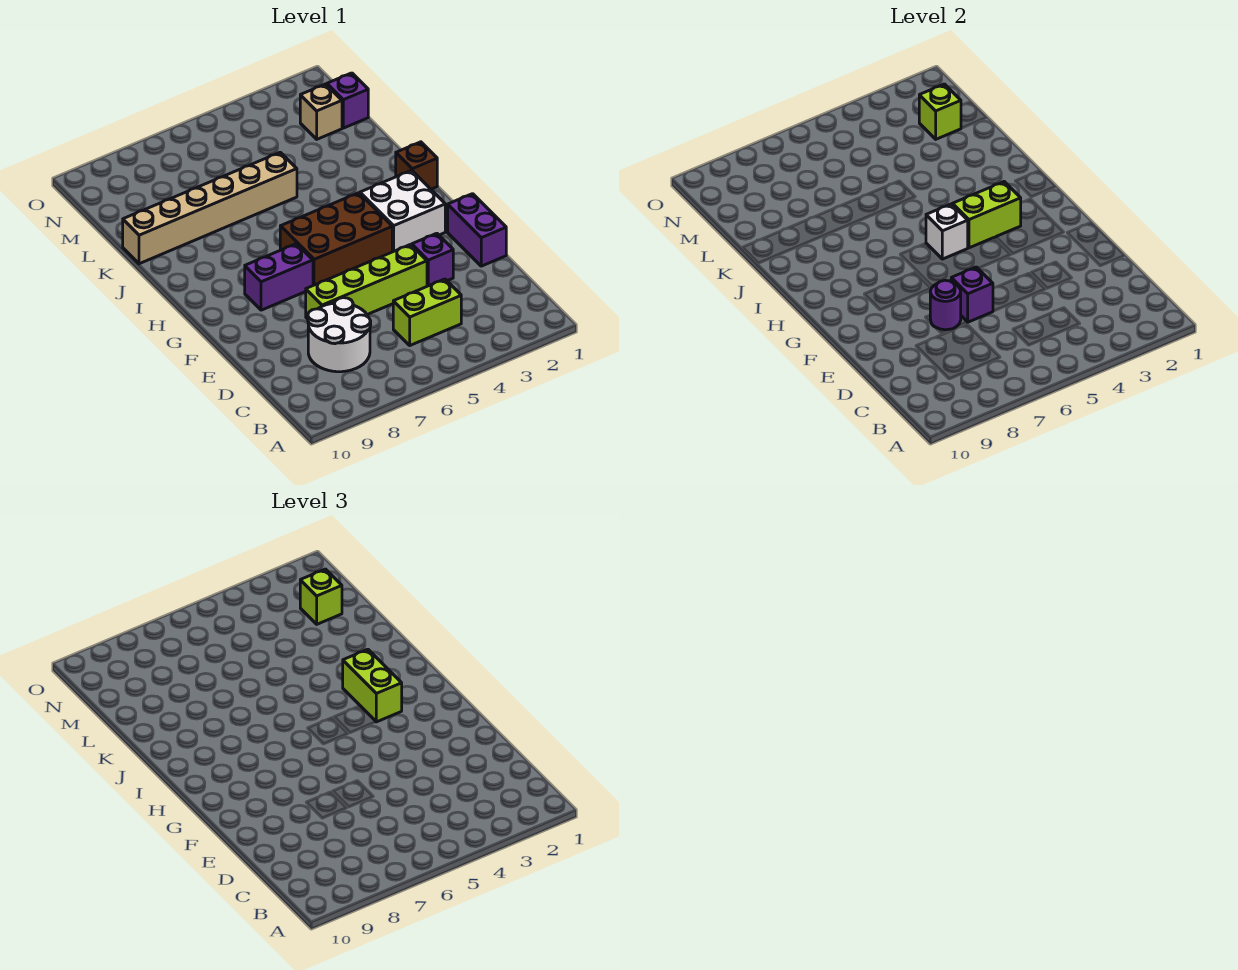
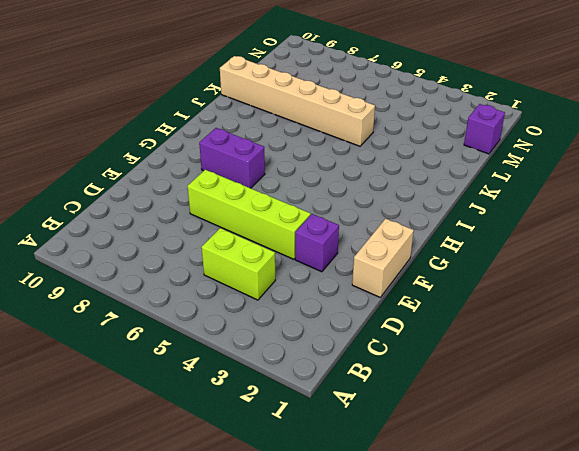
tan 1x2 brick [352,219,414,297] -> purple 1x2 brick [448,194,506,266]
none -> white 2x2 round brick [308,298,371,372]
none -> white 2x2 brick [360,170,445,252]
none -> brown 2x3 brick [280,193,392,285]

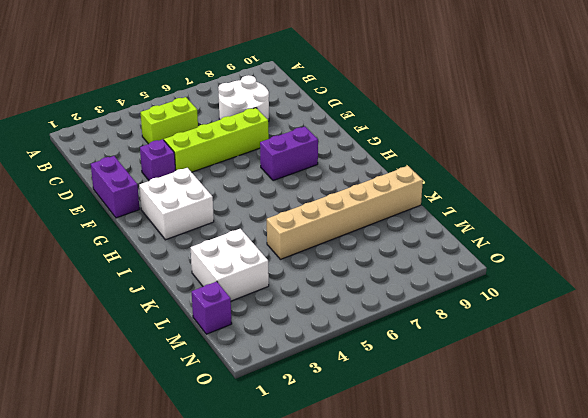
white 2x2 brick [191,229,269,301] -> none
none -> brown 2x3 brick [280,193,392,285]
none -> brown 1x1 brick [396,142,437,189]
none -> tan 1x1 brick [300,84,342,139]

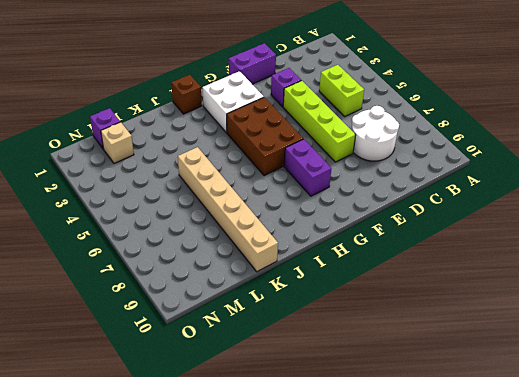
none -> purple 1x1 brick [951,267,993,322]
none -> purple 1x1 round brick [930,280,961,330]
none -> lime 1x2 brick [952,182,1021,248]

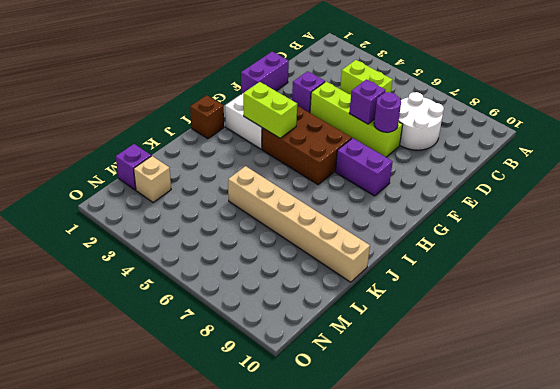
none -> white 1x1 brick [926,204,968,259]
none -> lime 1x1 brick [919,84,961,139]
none -> lime 1x2 brick [343,649,402,722]

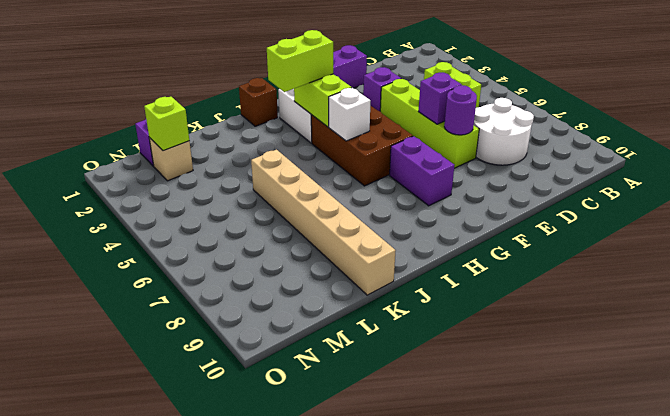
none -> lime 1x1 brick [300,569,342,624]

